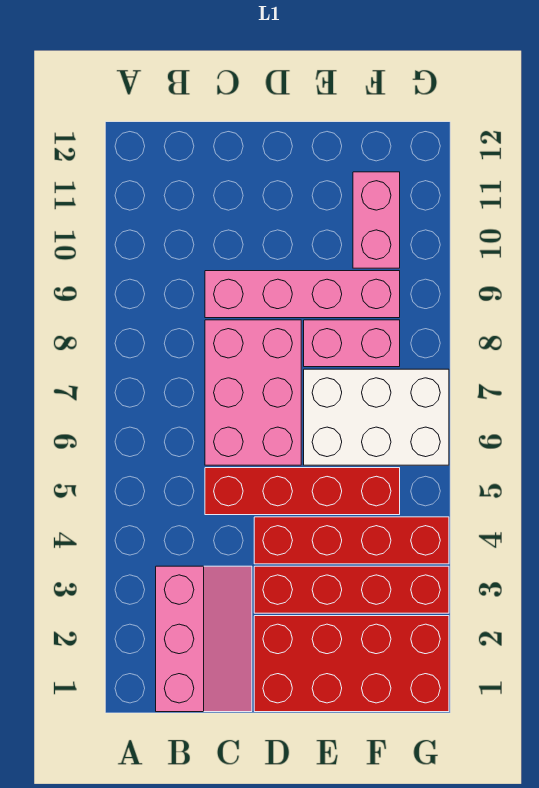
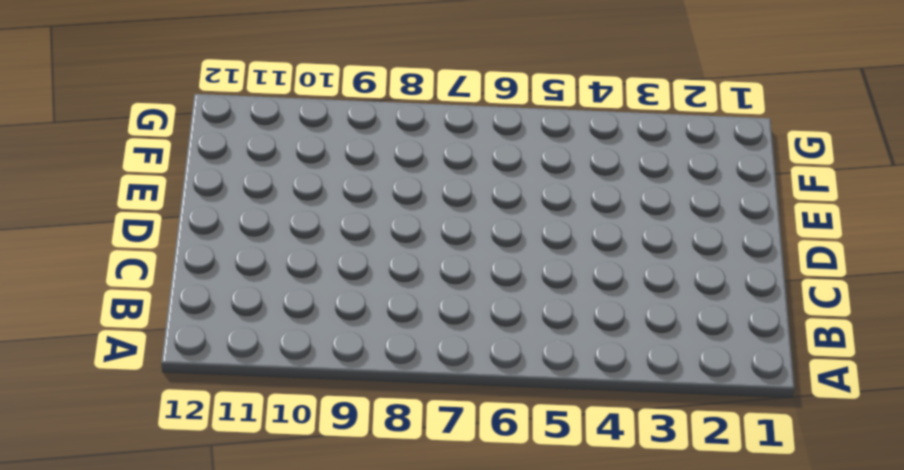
none -> pink 2x3 slope [156,566,252,712]
none -> red 1x4 brick [205,468,400,515]

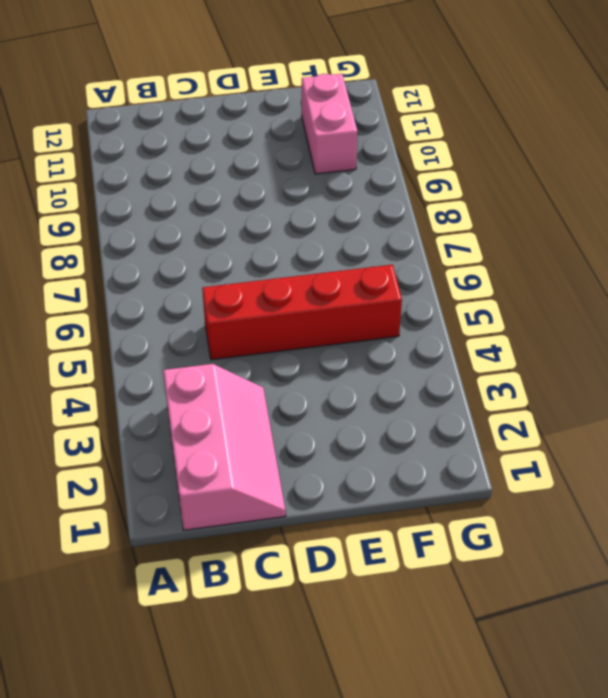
none -> pink 2x3 brick [205,320,301,465]
none -> pink 1x4 brick [205,271,400,318]

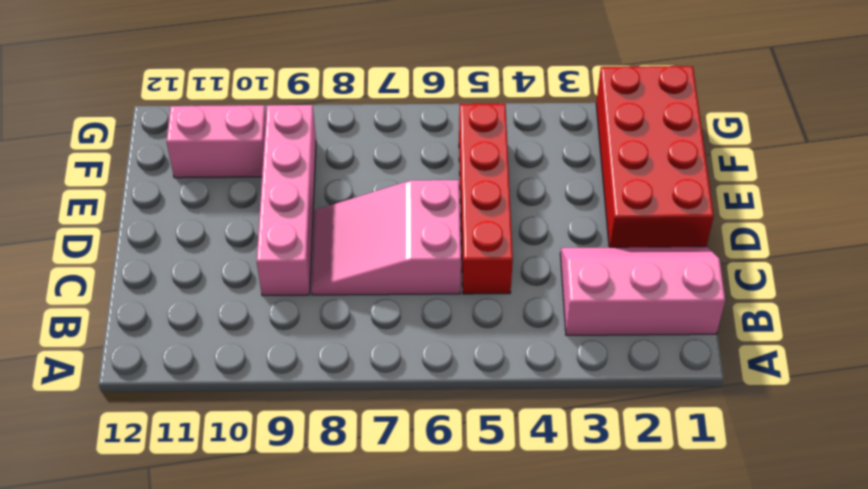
pink 2x3 slope [311,180,461,295] -> pink 2x3 brick [205,320,301,465]
none -> red 1x4 brick [254,566,449,613]
none -> red 1x4 brick [254,517,449,564]

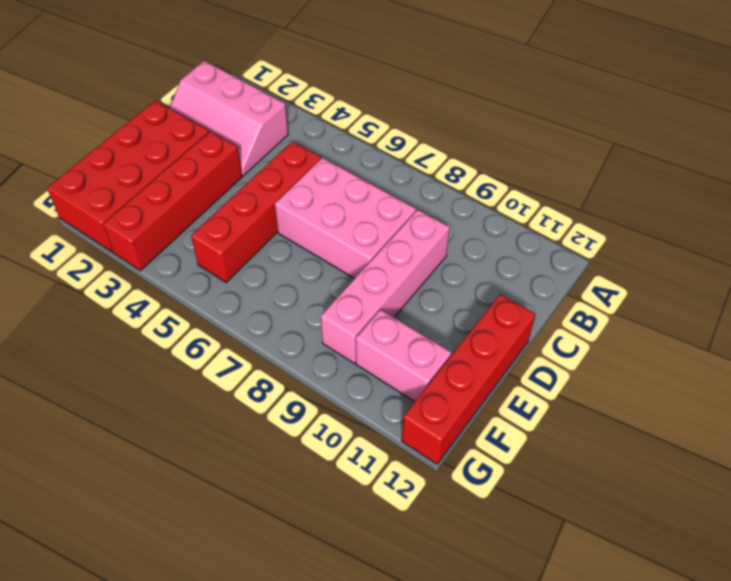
red 1x4 brick [402,294,535,464] -> red 1x4 brick moved to [254,517,449,564]
none -> white 2x3 brick [304,369,449,465]
none -> pink 1x2 brick [304,320,400,367]

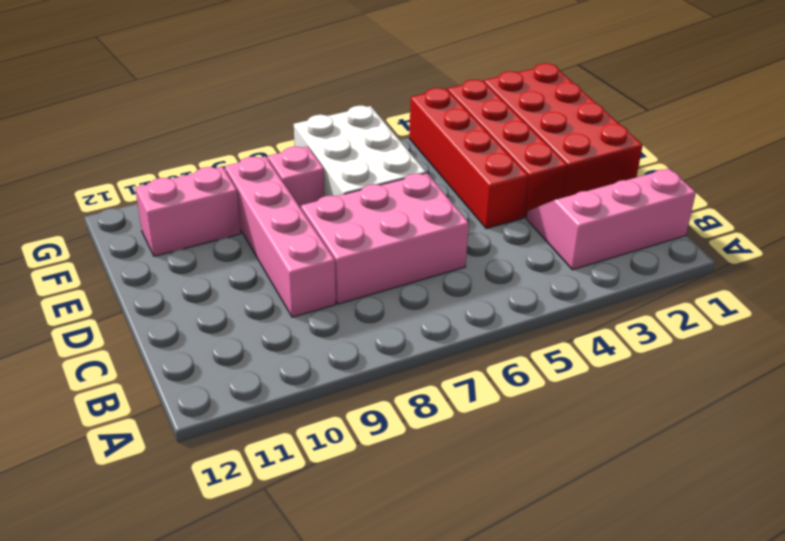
pink 1x1 brick [268,146,325,208] -> pink 1x2 brick [304,320,400,367]
none -> red 1x4 brick [205,468,400,515]

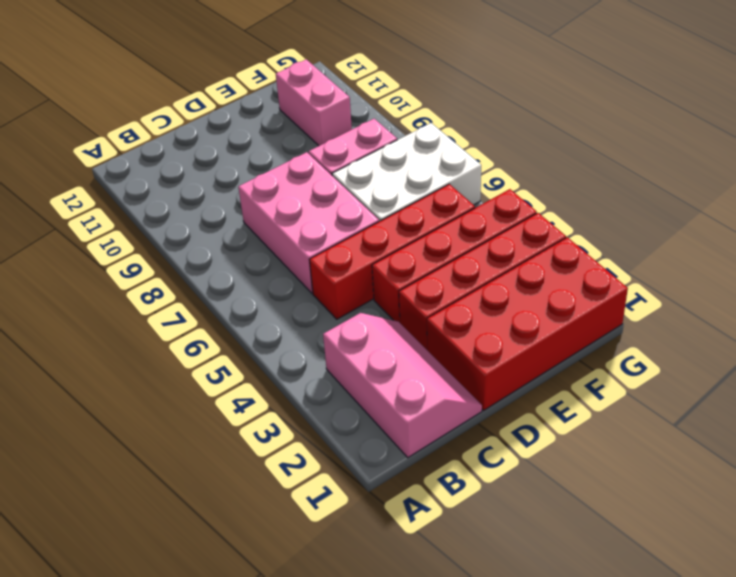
none -> pink 1x4 brick [205,271,400,318]

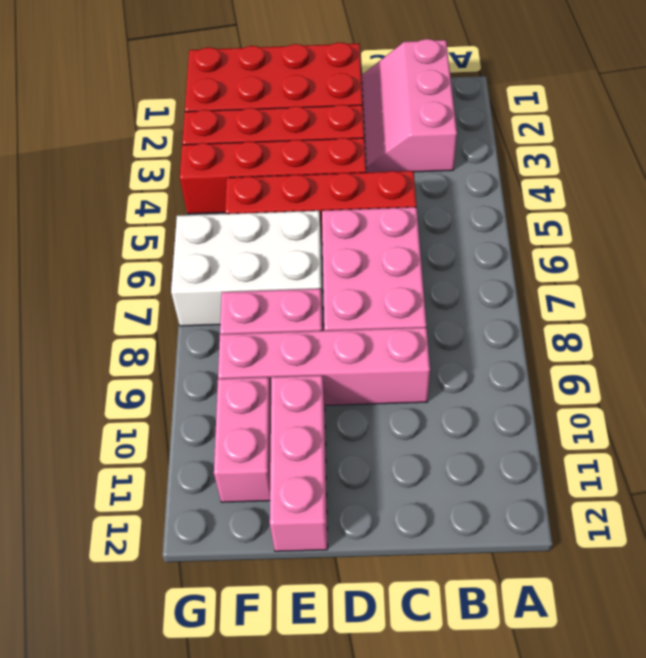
pink 1x3 brick [270,375,328,551] -> none

